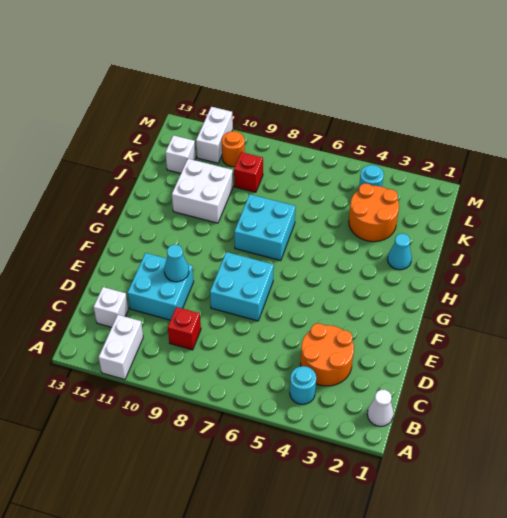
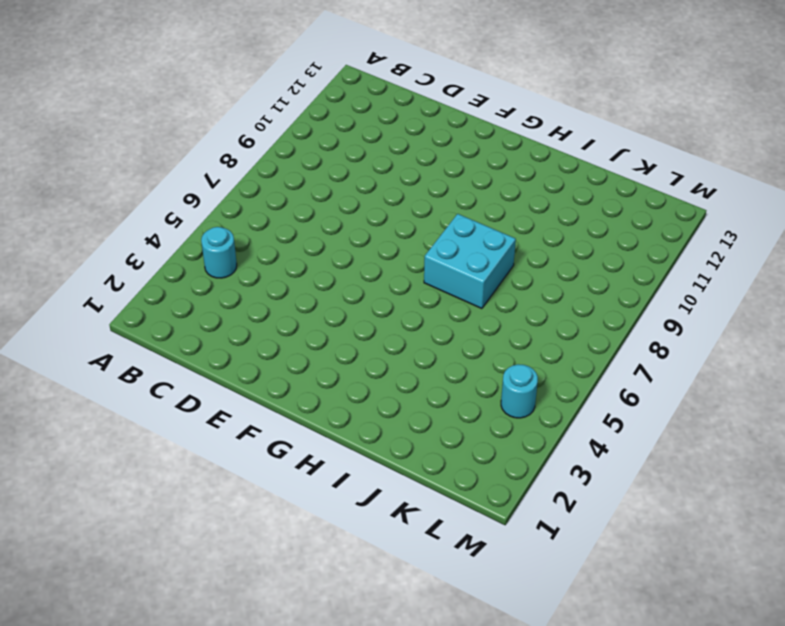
none -> white 1x2 brick [99,315,143,379]
none -> white 1x1 cone [367,390,394,426]
none -> orange 2x2 round brick [301,323,354,386]

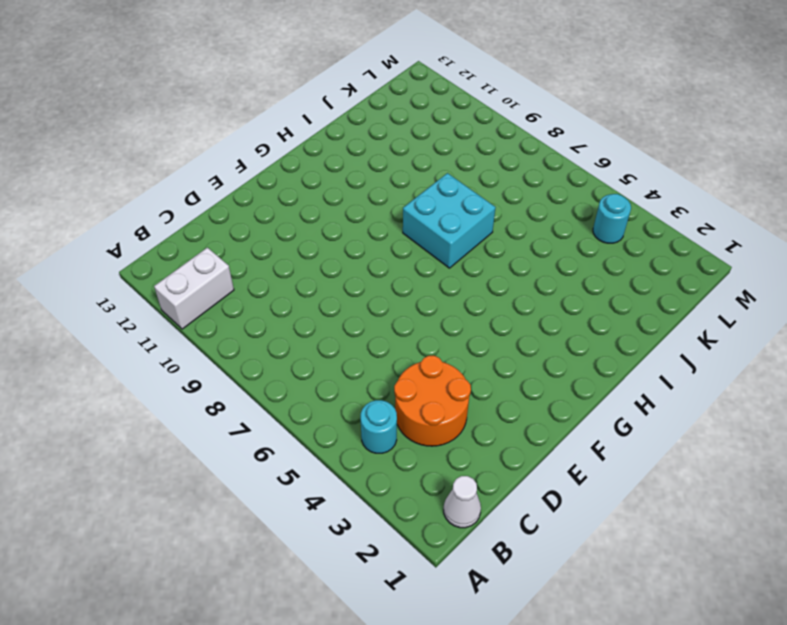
none -> red 1x1 brick [168,307,201,350]
none -> white 1x1 brick [94,287,128,327]
none -> cyan 2x2 brick [128,253,194,320]

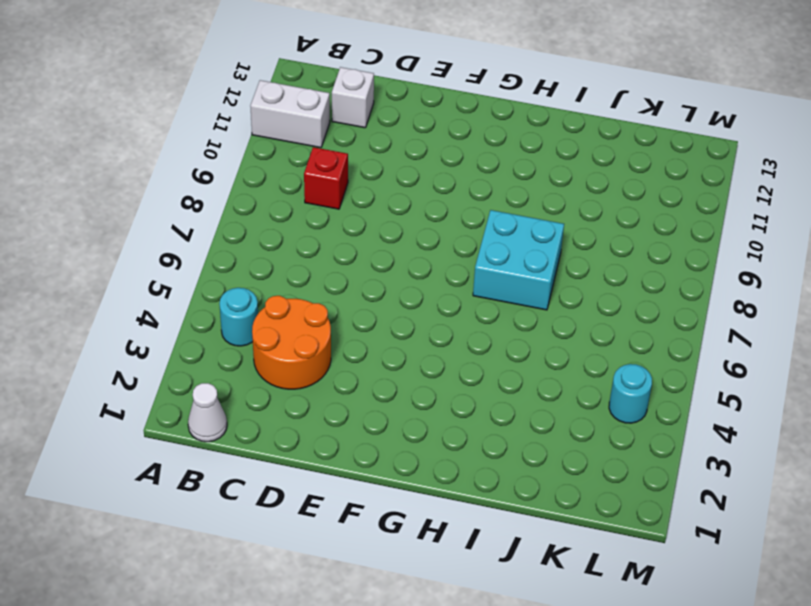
none -> cyan 2x2 brick [128,253,194,320]
none -> cyan 2x2 brick [210,252,274,321]
none -> cyan 1x1 cone [388,234,412,270]

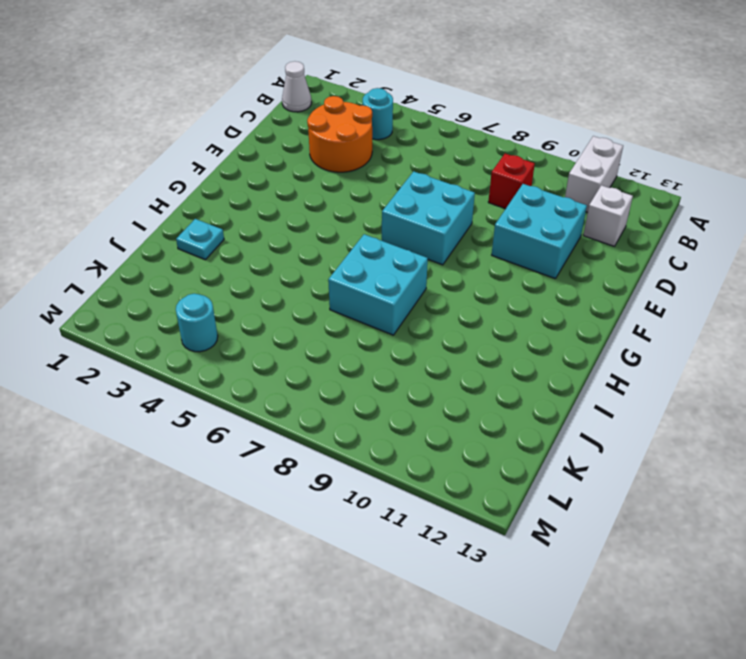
cyan 1x1 plate [176,219,224,260] -> cyan 1x1 cone [388,234,412,270]
none -> white 2x2 brick [172,159,233,223]
none -> orange 2x2 round brick [349,183,399,242]
none -> red 1x1 brick [234,152,263,192]

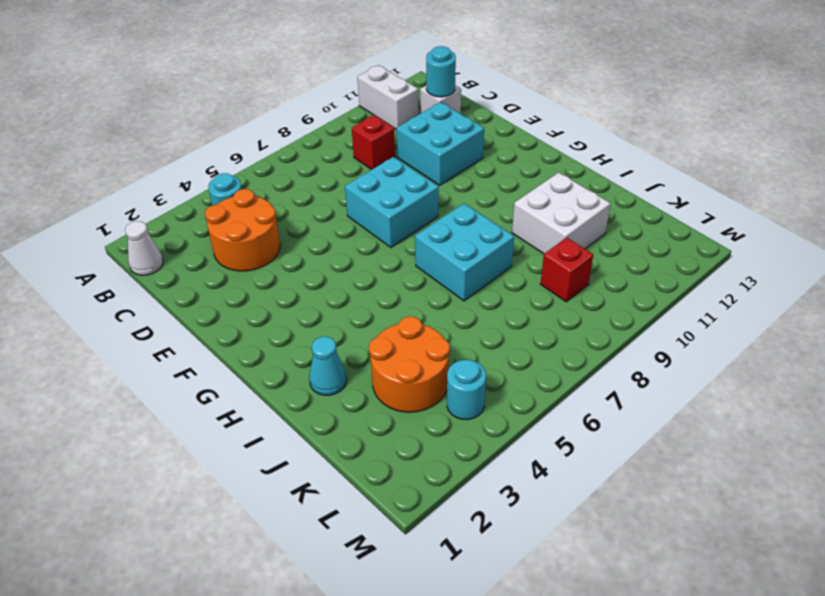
cyan 1x1 round brick [426,46,456,97] -> none
none -> white 1x1 brick [165,135,196,173]
none -> orange 1x1 round brick [222,131,245,167]
none -> white 1x2 brick [196,107,233,163]

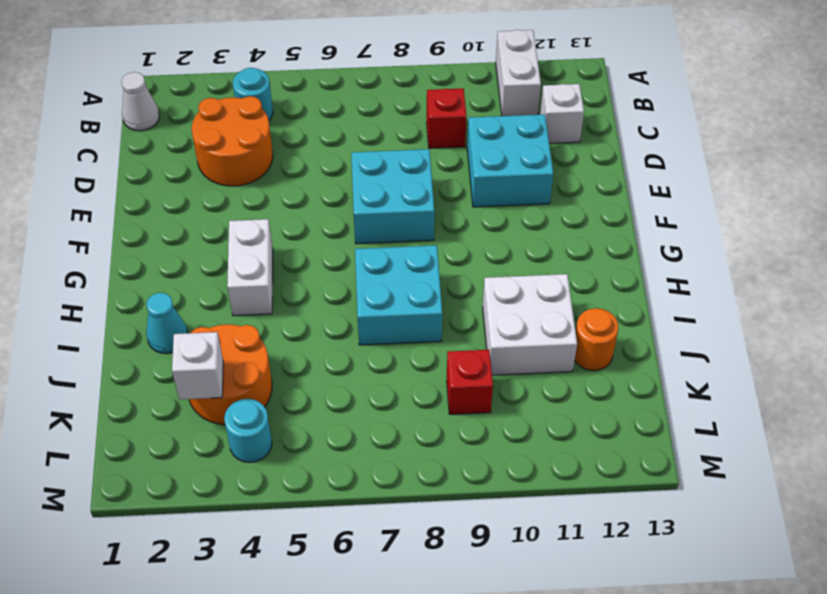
white 1x2 brick [227,219,273,316] -> white 1x2 brick moved to [196,107,233,163]
orange 1x1 round brick [575,308,618,371] -> orange 1x1 round brick moved to [222,131,245,167]
white 1x1 brick [172,332,223,400] -> white 1x1 brick moved to [165,135,196,173]
none -> cyan 1x1 cone [164,245,189,282]

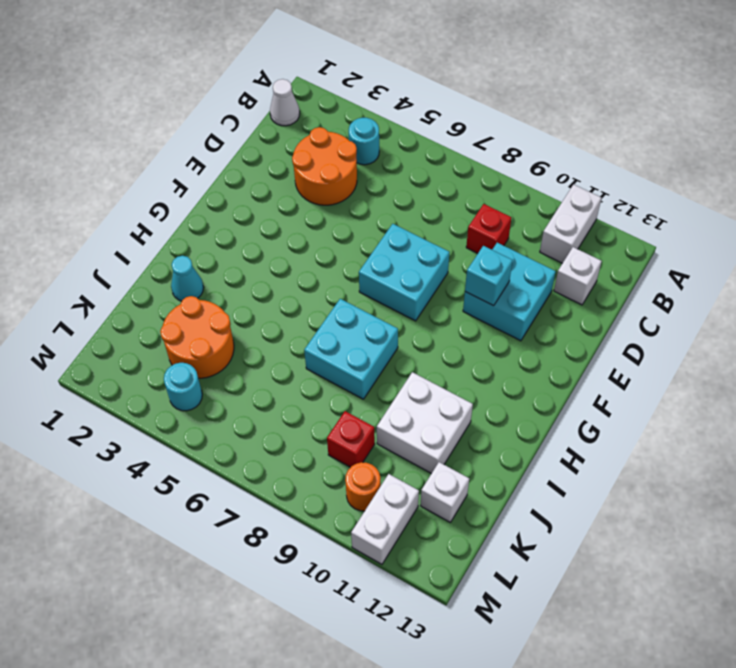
cyan 1x1 brick [465,246,513,306] -> cyan 1x1 cone [164,245,189,282]

